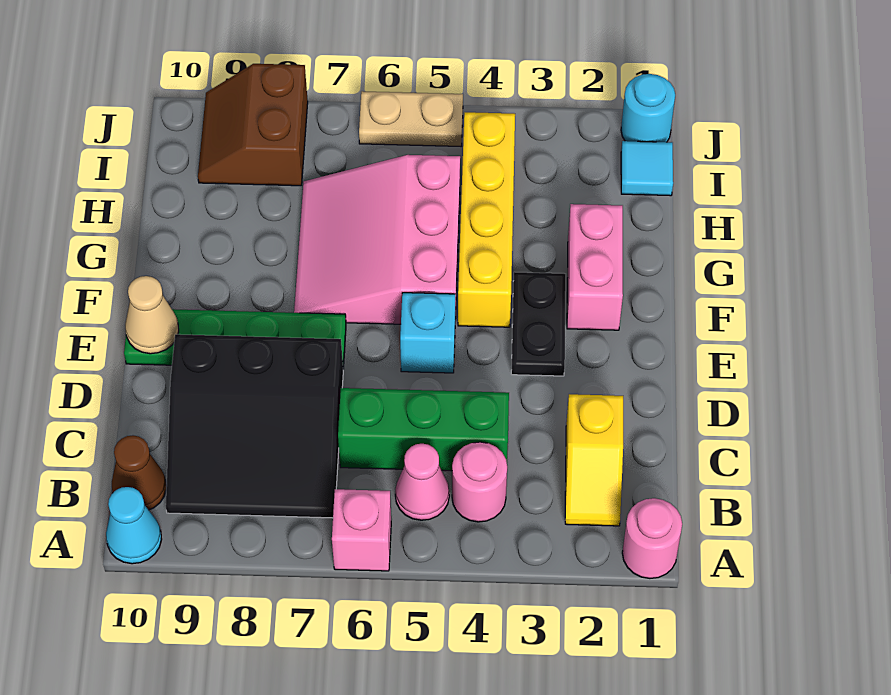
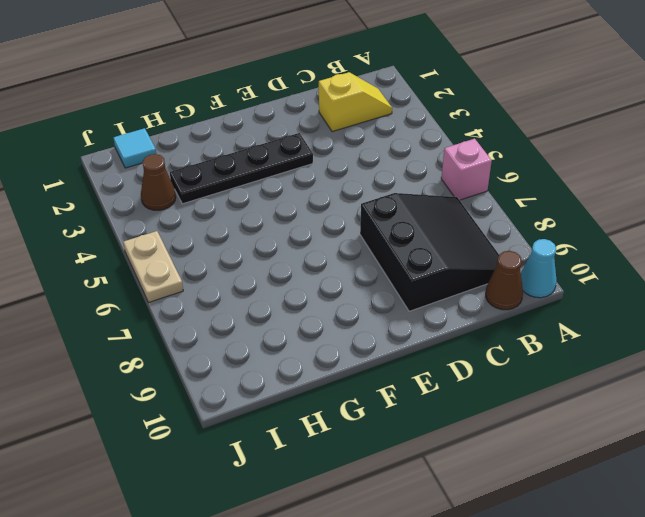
black 1x4 plate [170,133,313,204] -> black 1x2 plate [511,272,566,376]
brown 1x1 cone [141,154,176,210] -> none
none -> pink 1x1 round brick [622,498,682,578]
none -> pink 1x1 round brick [452,442,507,522]
none -> pink 1x1 cone [395,444,449,520]

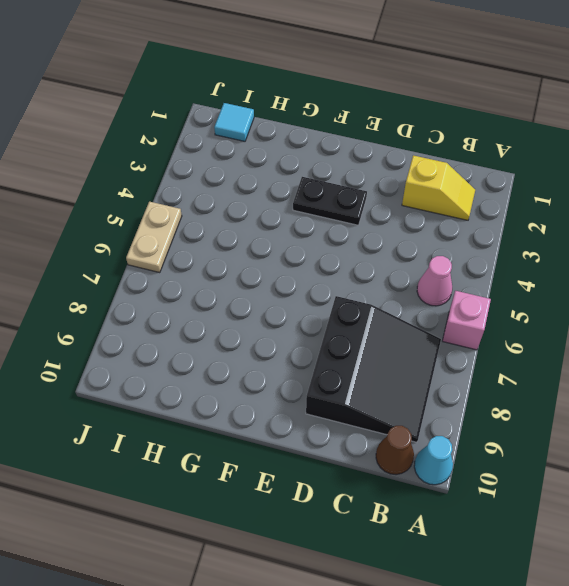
none -> pink 1x1 round brick [622,498,682,578]
none -> pink 1x1 round brick [452,442,507,522]
none -> green 1x3 brick [338,388,509,471]

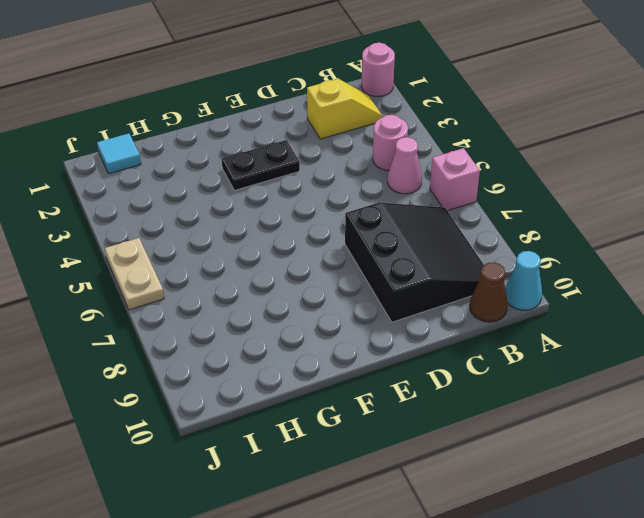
none -> green 1x3 brick [338,388,509,471]
none -> cyan 1x1 brick [400,293,455,373]
none -> green 1x4 plate [124,309,346,369]

